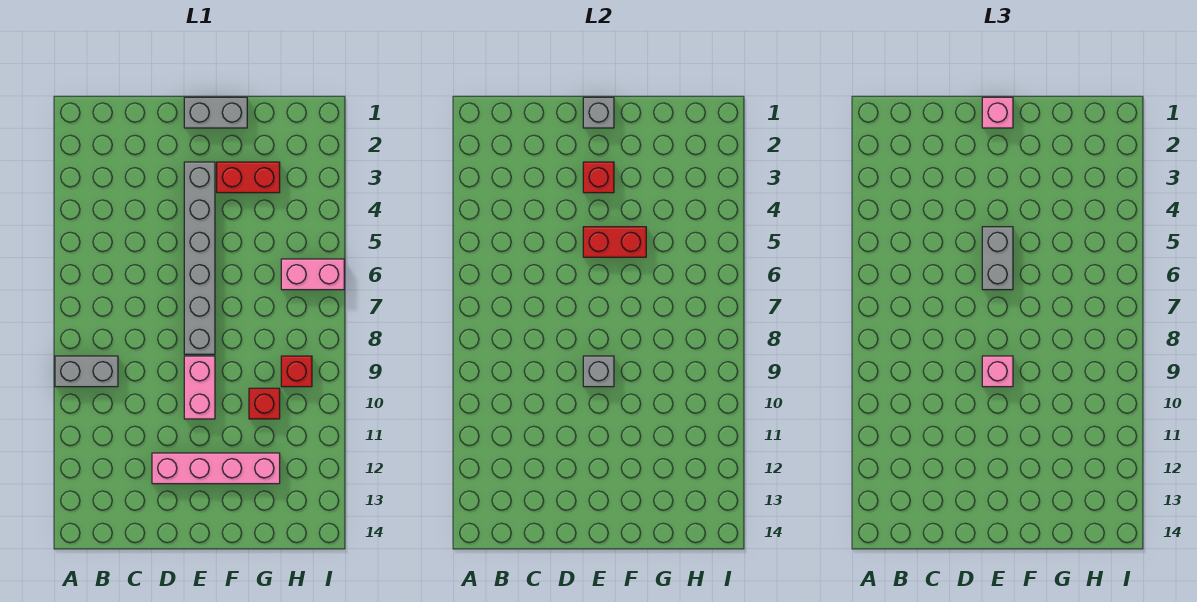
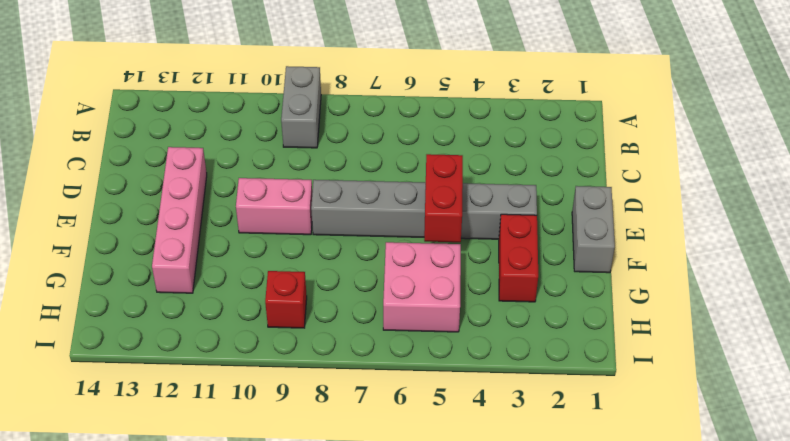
pink 2x2 brick [383,242,461,332] -> pink 1x2 brick [281,259,344,290]
none -> red 1x1 brick [249,388,280,419]
none -> grey 1x1 brick [583,97,614,128]
none -> red 1x1 brick [583,162,614,193]

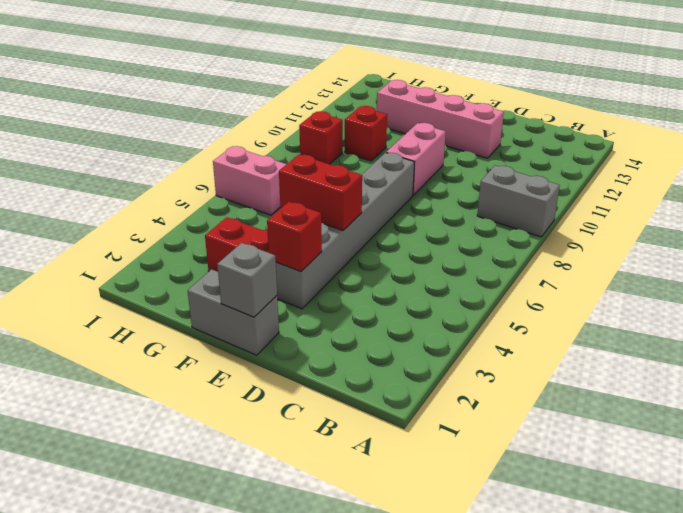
none -> grey 1x1 brick [583,356,614,387]
none -> pink 1x1 brick [982,97,1013,128]
none -> grey 1x2 brick [982,227,1013,290]

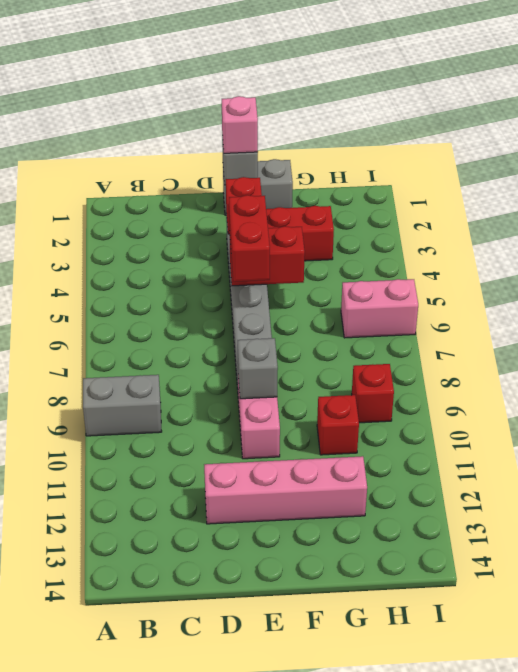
red 1x2 brick [229,195,270,282] -> grey 1x2 brick [982,227,1013,290]
none -> pink 1x1 brick [982,356,1013,387]

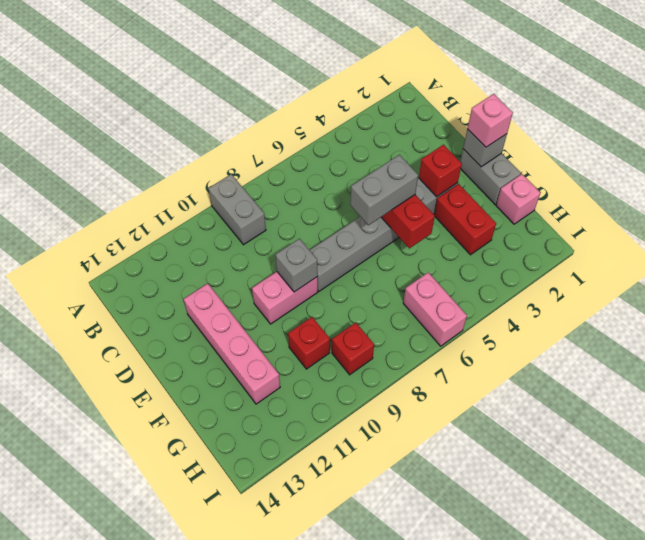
pink 1x1 brick [496,174,540,224] -> pink 1x1 brick moved to [982,356,1013,387]

